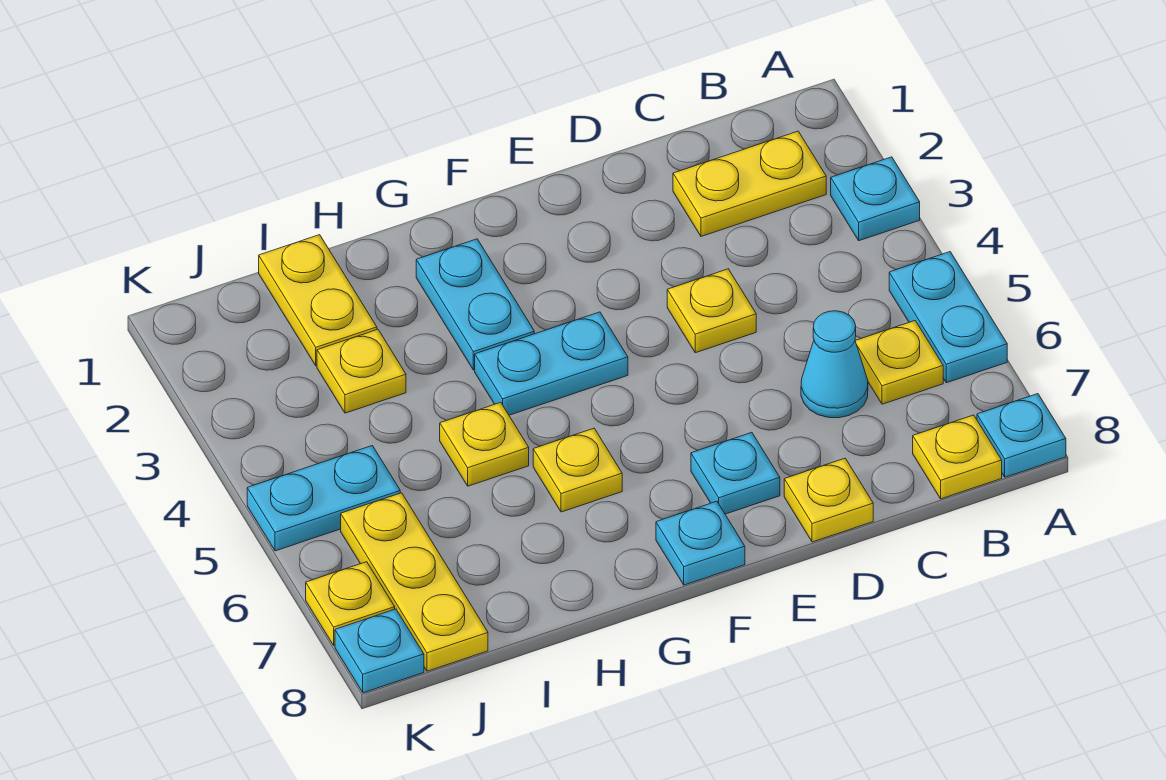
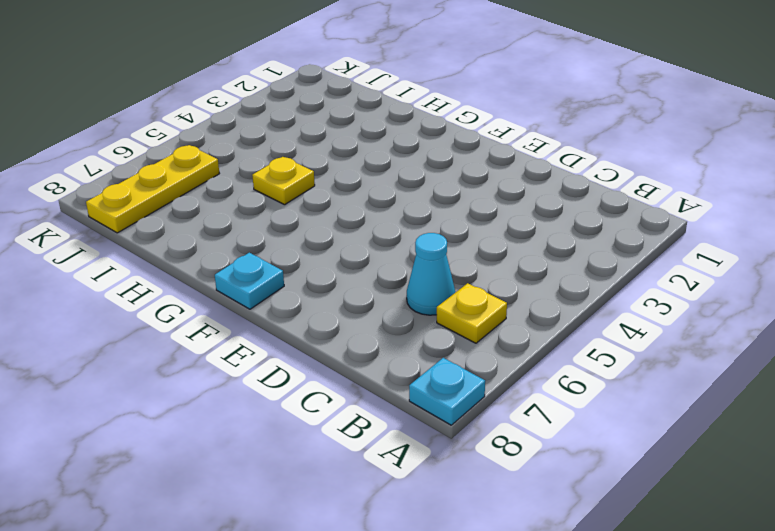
none -> cyan 1x1 plate [831,157,920,241]
none -> cyan 1x2 plate [889,252,1007,383]
none -> yellow 1x2 plate [673,131,826,236]

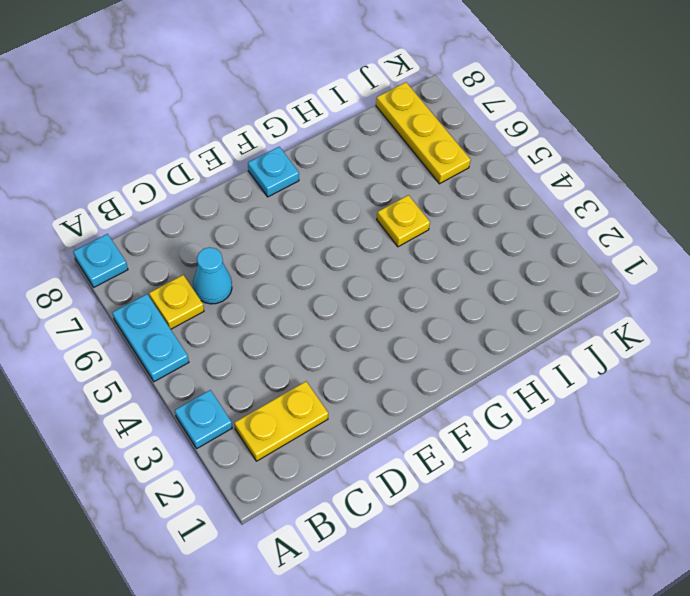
none -> yellow 1x1 plate [913,415,1002,499]
none -> yellow 1x1 plate [667,269,756,353]
none -> yellow 1x1 plate [784,458,873,542]

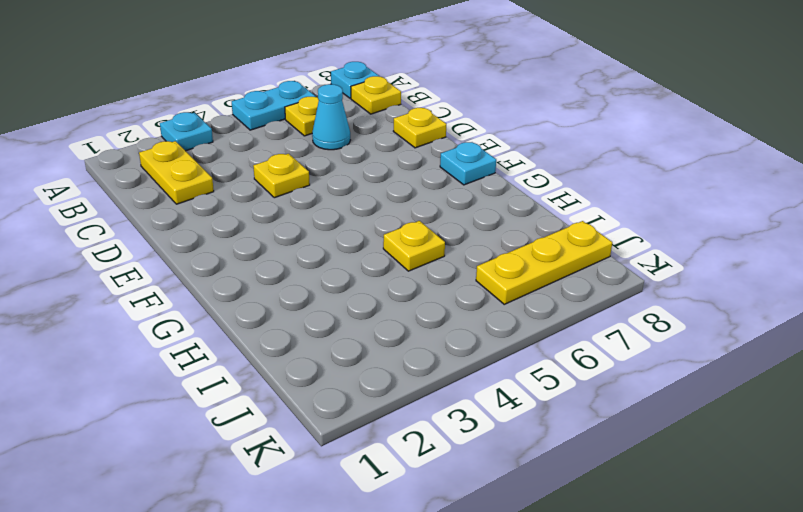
none -> cyan 1x1 plate [691,432,780,514]
none -> cyan 1x2 plate [475,312,628,415]
none -> cyan 1x2 plate [416,239,534,370]

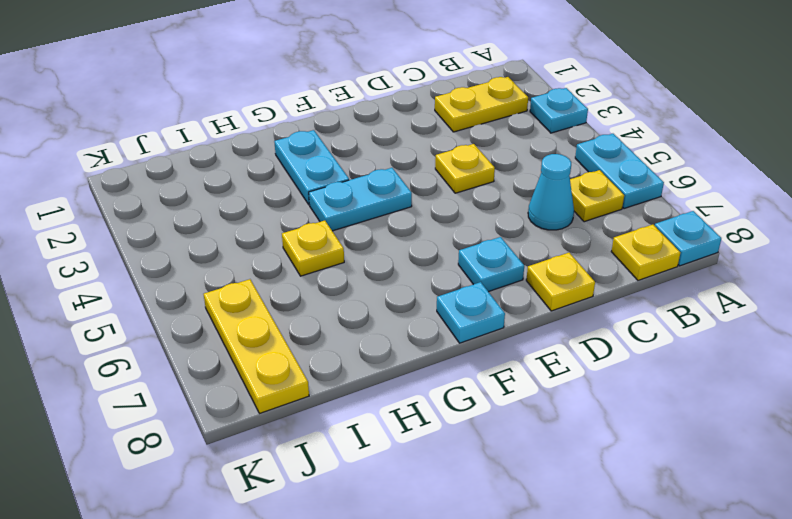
none -> yellow 1x1 plate [533,428,622,512]
none -> yellow 1x2 plate [259,235,377,366]
none -> yellow 1x1 plate [317,329,406,413]

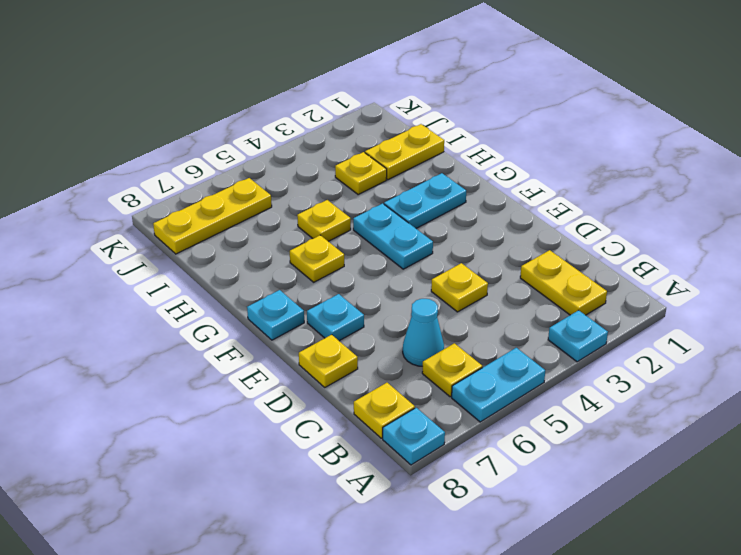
none -> cyan 1x2 plate [247,446,400,551]
none -> yellow 1x1 plate [306,562,395,645]
none -> cyan 1x1 plate [335,609,424,693]

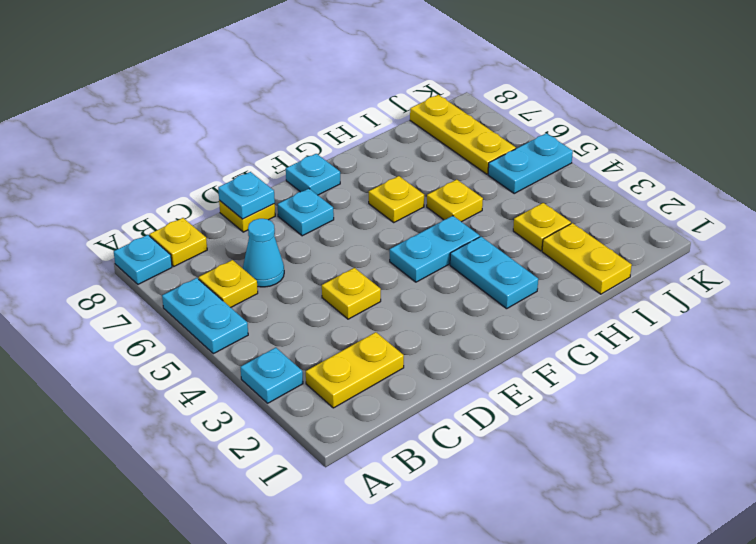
cyan 1x1 plate [218,172,275,219] -> cyan 1x1 plate moved to [335,609,424,693]
none -> yellow 1x1 plate [306,562,395,645]

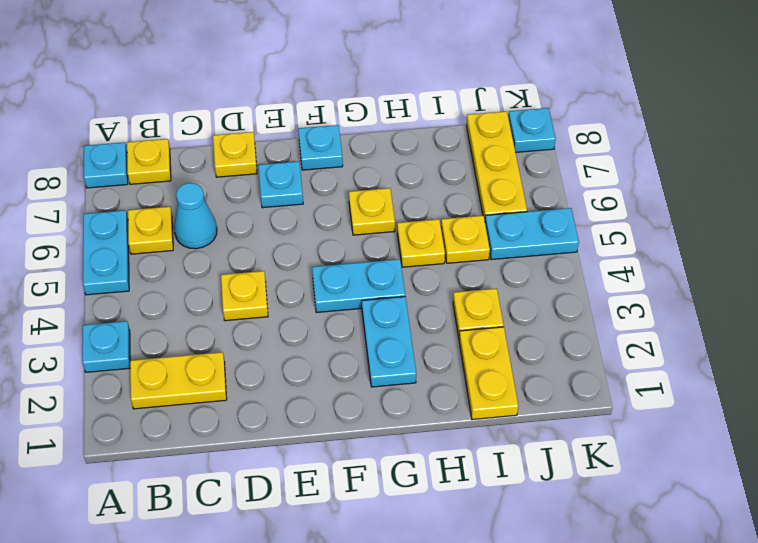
yellow 1x1 plate [441,216,490,263] -> yellow 1x1 plate moved to [306,562,395,645]

